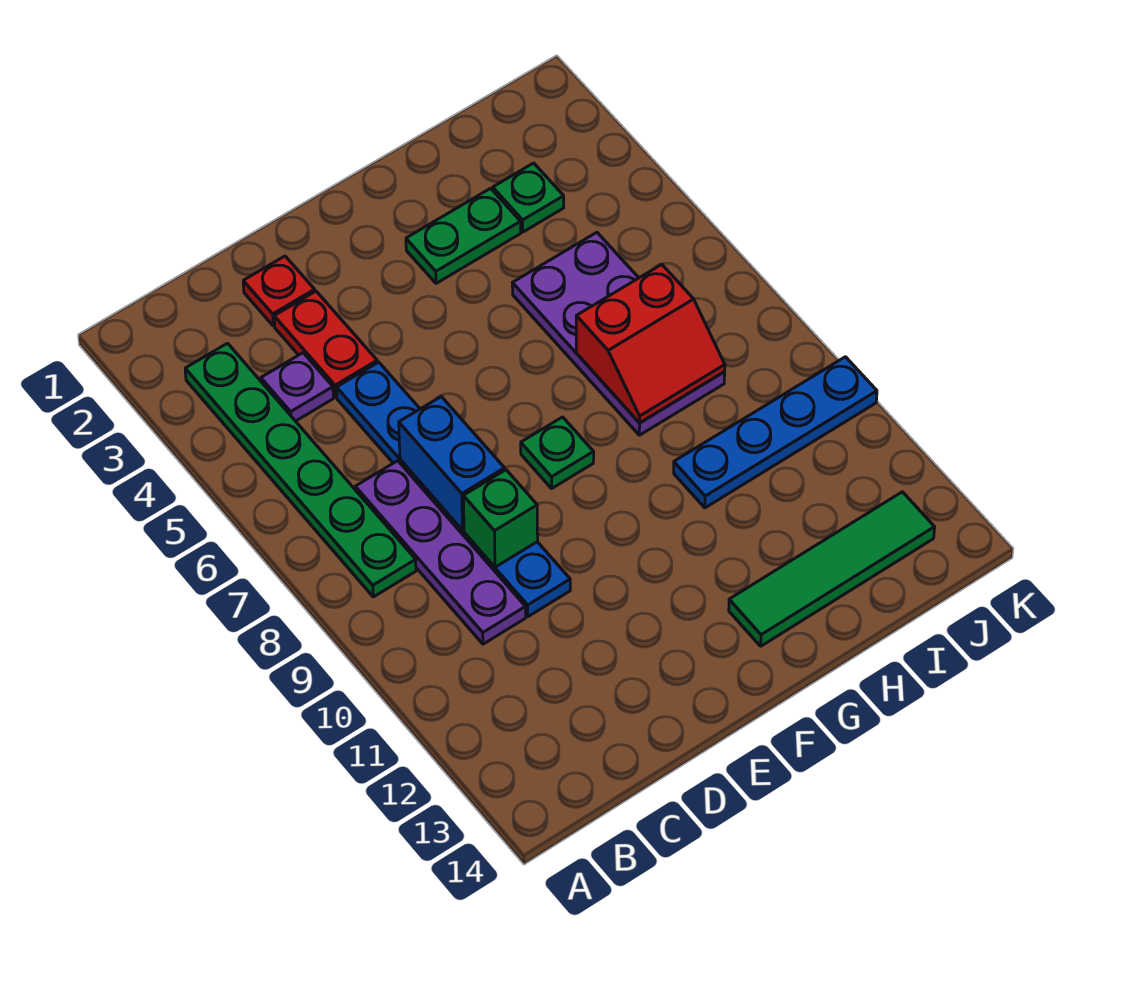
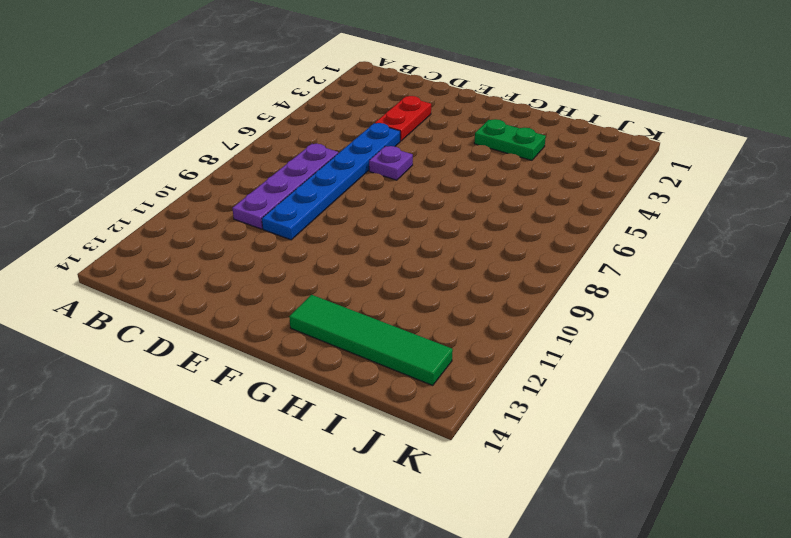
purple 1x1 plate [369,146,413,180] -> purple 1x1 plate moved to [261,353,334,421]
none -> green 1x6 plate [185,343,416,597]
none -> red 1x1 plate [243,256,315,326]
none -> green 1x1 plate [521,417,594,488]

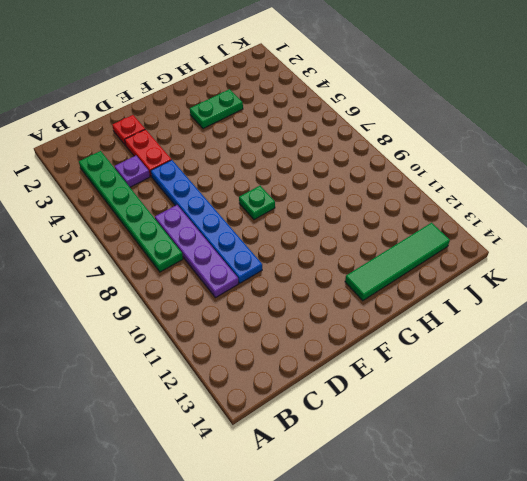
none -> purple 2x4 plate [512,232,725,435]
none -> blue 1x4 plate [674,357,877,508]
none -> green 1x1 plate [493,163,564,232]

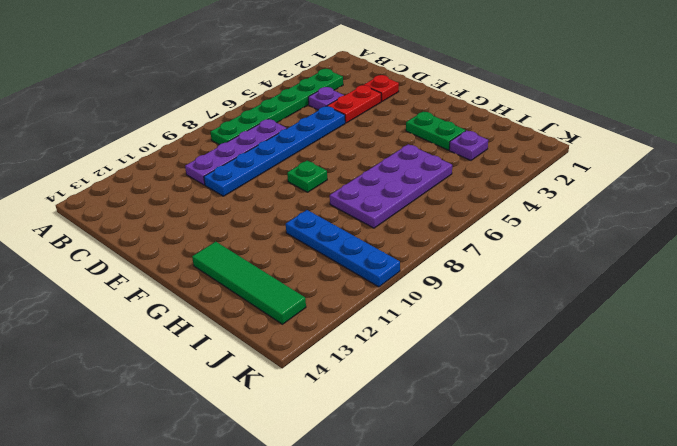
purple 1x1 plate [449,130,488,160] -> green 1x1 plate [493,163,564,232]
none -> blue 1x2 brick [399,397,505,530]
none -> green 1x1 brick [463,470,538,567]
none -> red 2x2 slope [576,265,725,423]

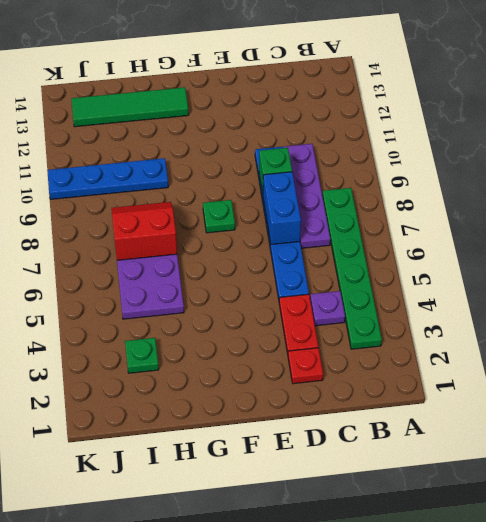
none -> green 1x2 plate [406,189,521,283]

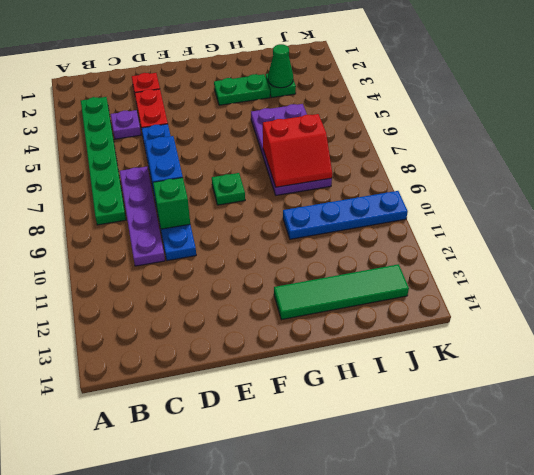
green 1x1 cone [268,44,293,88] -> none

